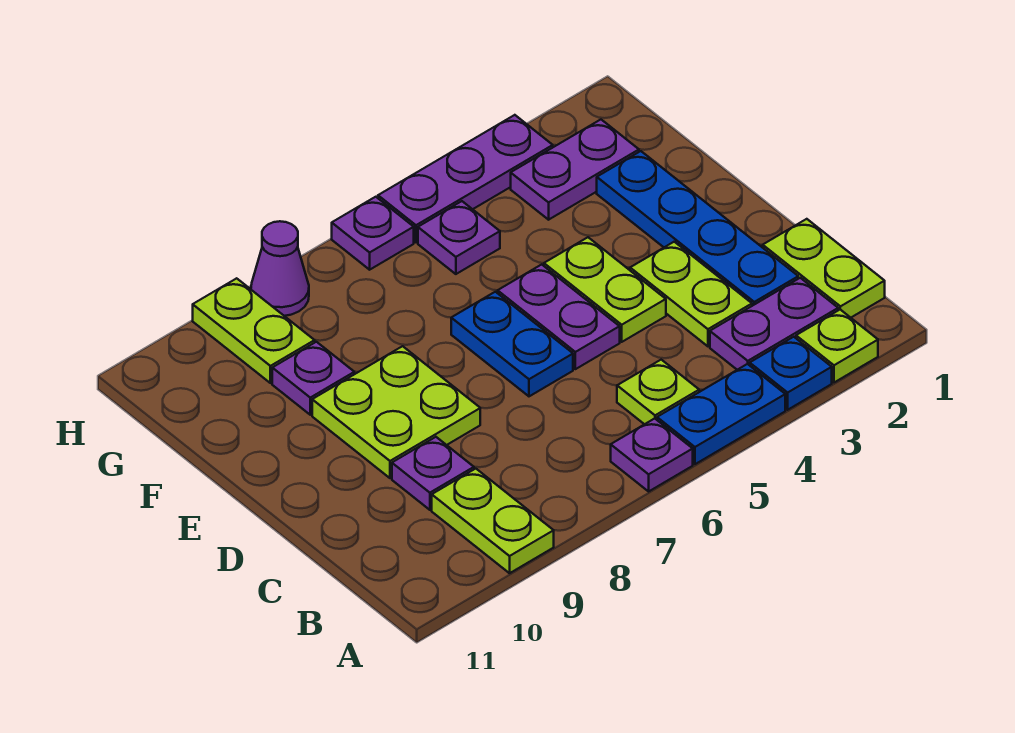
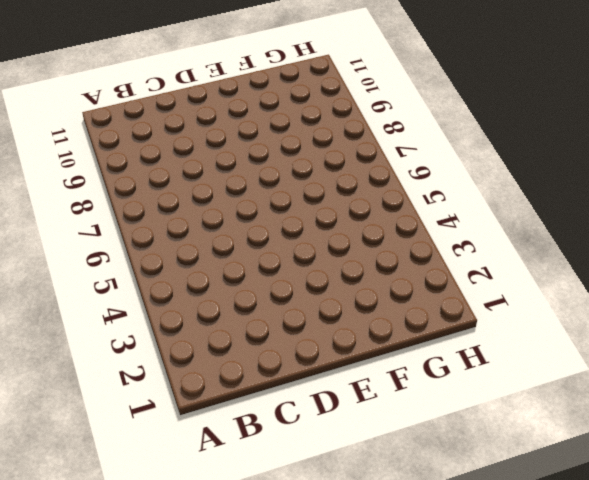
none -> lime 1x1 plate [796,310,878,382]
none -> blue 1x1 plate [750,337,832,410]
none -> blue 1x2 plate [657,364,785,464]

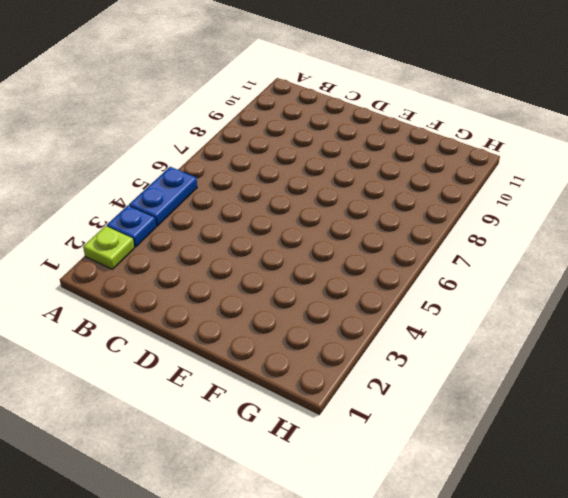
none -> purple 1x1 plate [611,419,693,491]
none -> lime 1x2 plate [432,469,554,573]
none -> lime 1x2 plate [763,219,885,318]

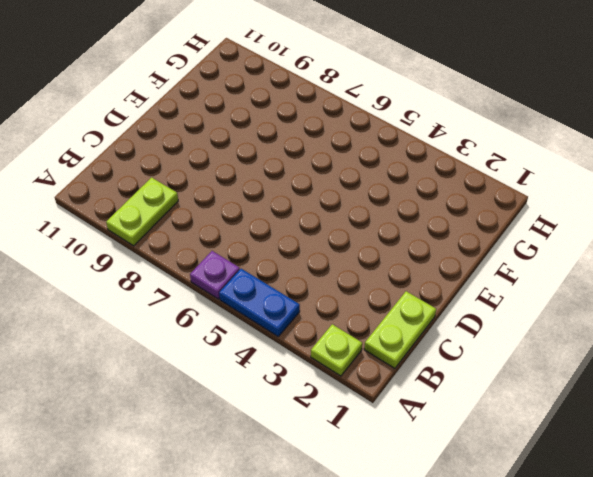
none -> blue 1x1 plate [750,337,832,410]
none -> purple 1x2 plate [710,278,838,370]
none -> lime 1x1 plate [617,360,699,424]

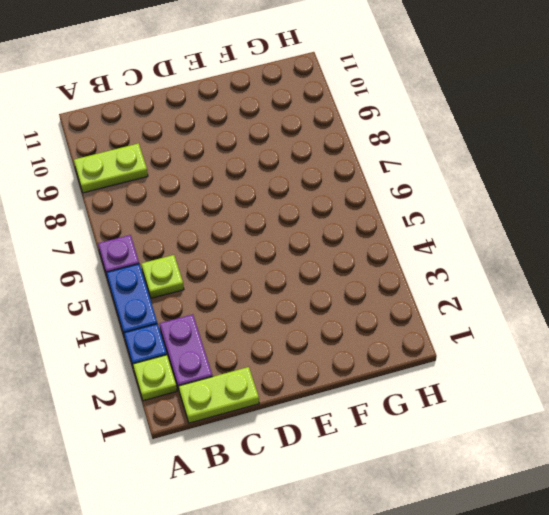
none -> blue 1x4 plate [597,151,798,306]
none -> lime 1x2 plate [630,242,752,346]
none -> purple 1x1 plate [392,437,474,510]

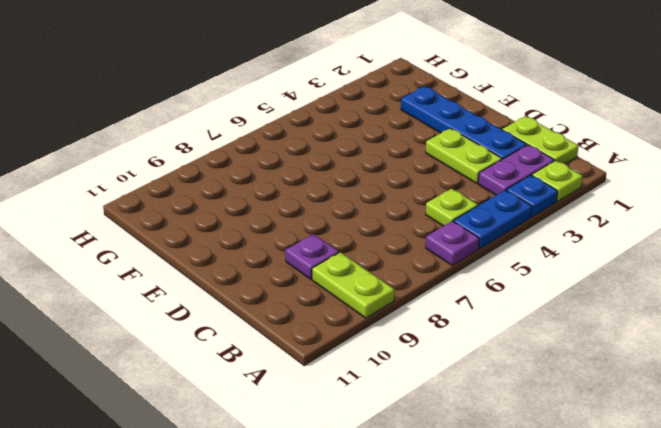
none -> lime 1x2 plate [544,237,666,342]
none -> purple 1x2 plate [498,264,620,369]
none -> blue 1x2 plate [451,292,573,396]

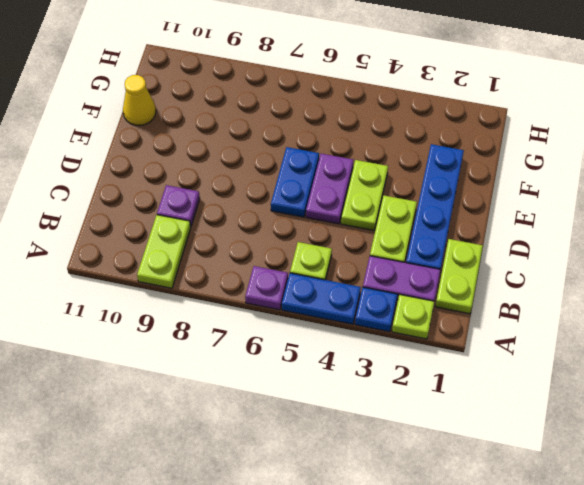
yellow 1x1 cone [123,75,156,125] -> none
none -> lime 2x2 plate [312,346,480,478]
none -> purple 1x1 plate [272,342,354,415]
none -> purple 1x2 plate [511,120,639,220]

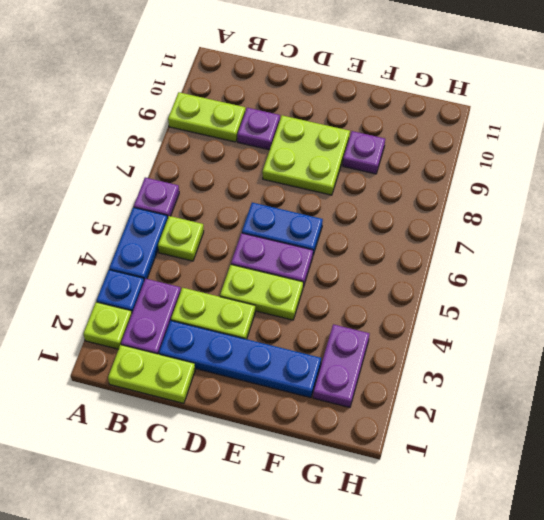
none -> purple 1x1 plate [418,201,500,274]
none -> lime 1x2 plate [193,278,315,383]
none -> purple 1x3 plate [378,115,553,242]

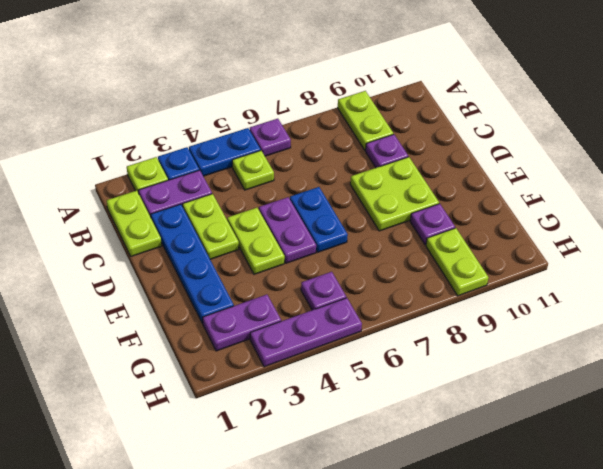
none -> purple 1x1 plate [332,197,414,270]
none -> purple 1x1 cone [251,221,309,316]

